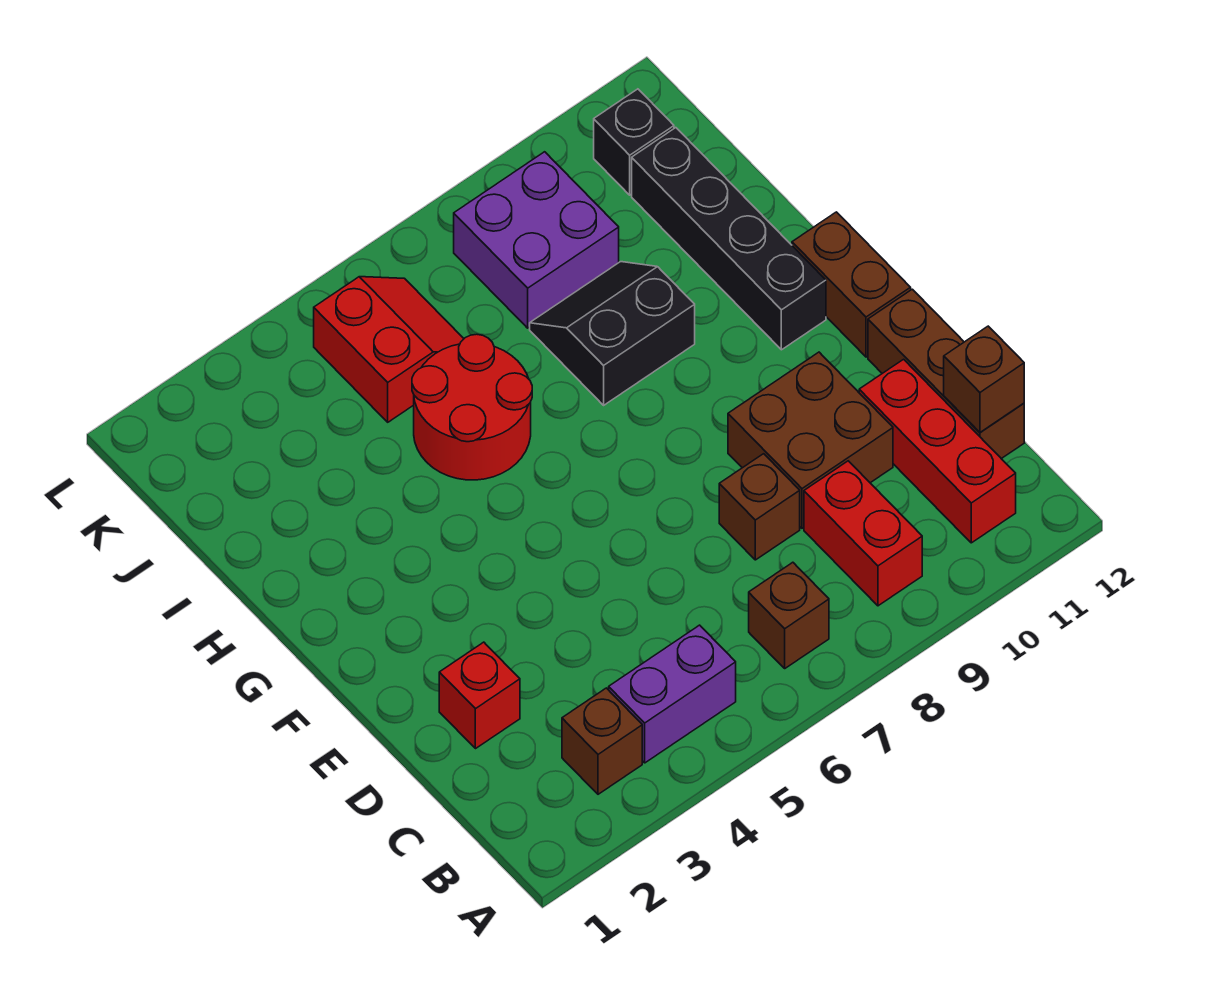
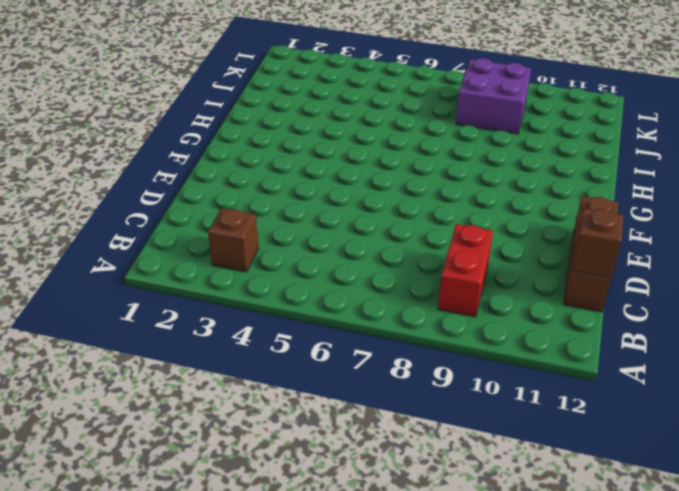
none -> purple 1x2 brick [609,625,736,763]
none -> brown 1x1 brick [749,562,829,668]
none -> red 1x3 brick [859,359,1016,543]

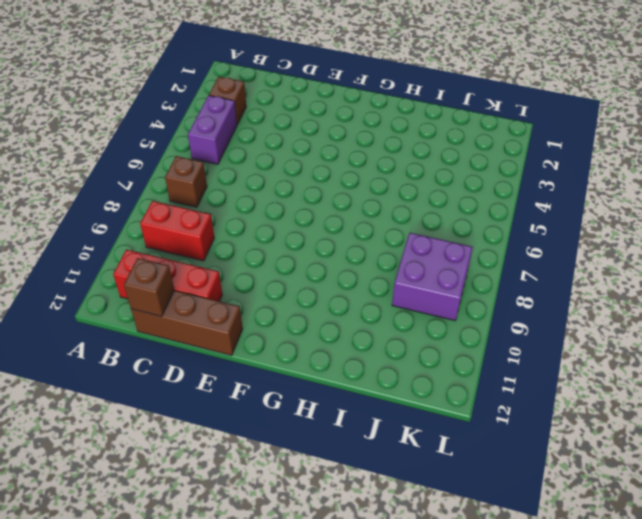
none -> red 1x1 brick [439,642,520,749]
none -> brown 1x1 brick [719,454,800,560]
none -> brown 2x2 brick [728,352,893,528]

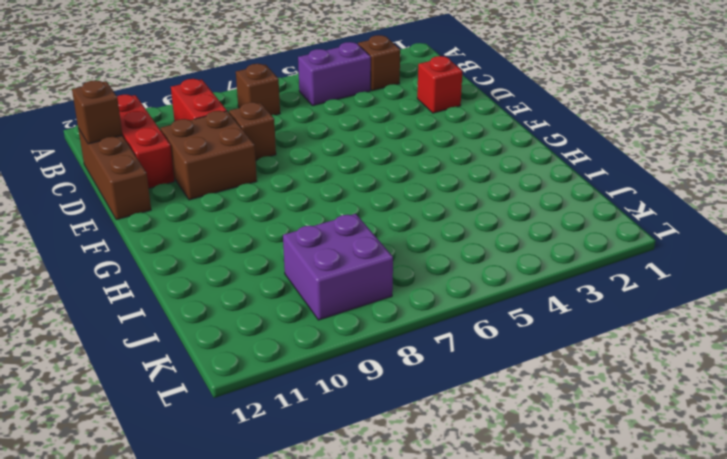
none -> brown 1x2 brick [792,212,911,357]
none -> black 1x4 brick [632,128,826,350]
none -> red 2x2 round brick [412,334,532,480]

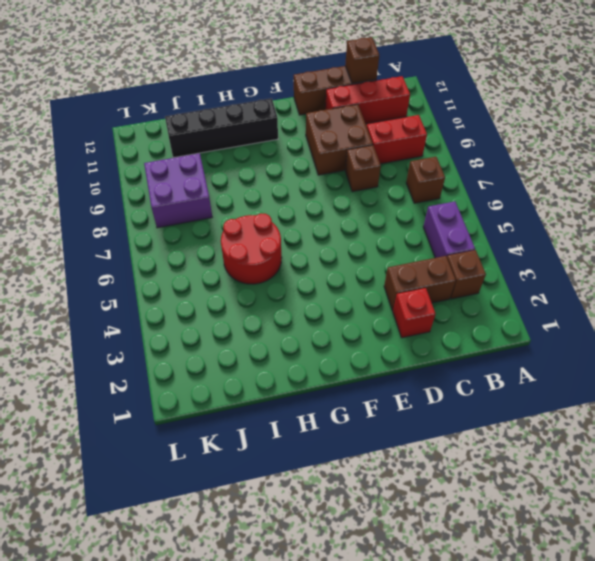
brown 1x2 brick [384,256,456,311] -> brown 1x2 brick moved to [792,212,911,357]
none -> black 2x2 slope [530,262,695,405]
none -> red 2x2 slope [314,277,464,422]
none -> black 1x1 brick [594,89,674,195]

